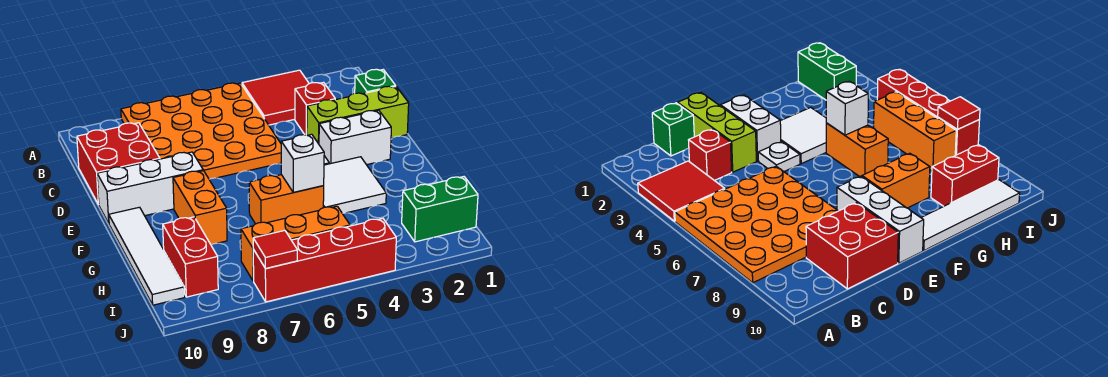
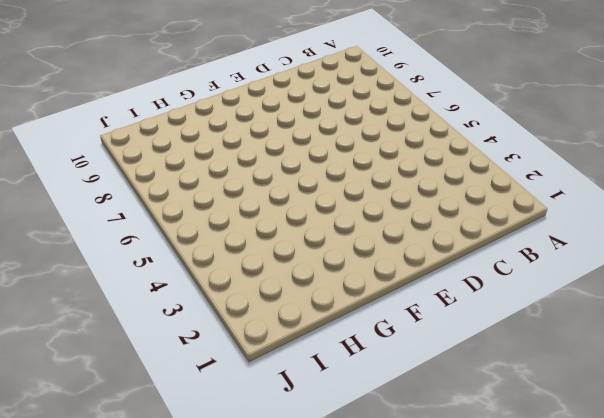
none -> red 2x2 tile [242,70,309,125]
none -> orange 4x4 plate [121,83,281,179]
none -> green 1x1 brick [355,69,395,94]

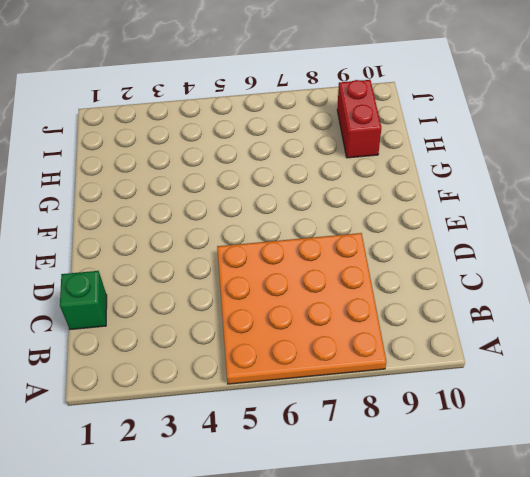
none -> red 2x2 tile [242,70,309,125]
none -> red 1x1 brick [295,82,335,135]
none -> red 2x2 brick [77,123,160,205]

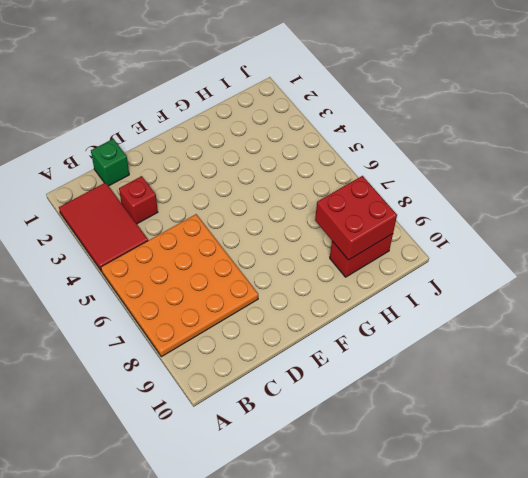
red 2x3 tile [59,182,148,271] -> red 2x2 tile [242,70,309,125]
red 2x2 brick [315,176,397,260] -> red 2x2 brick moved to [77,123,160,205]
none -> lime 1x3 brick [307,86,409,144]
none -> white 1x2 brick [319,110,391,165]
none -> white 1x1 plate [758,142,800,171]

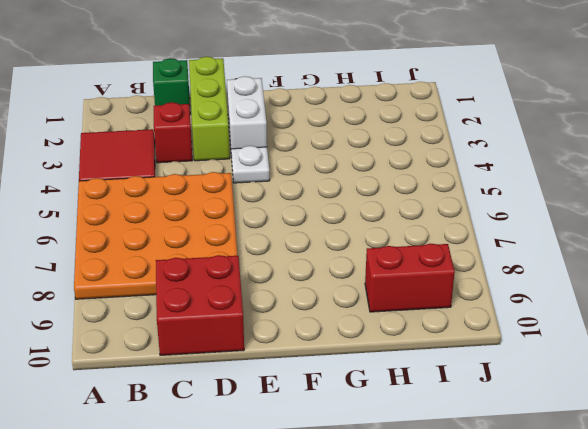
none -> white 1x3 brick [97,152,203,223]
none -> white 2x2 tile [323,157,386,213]
none -> orange 1x2 brick [173,170,227,245]

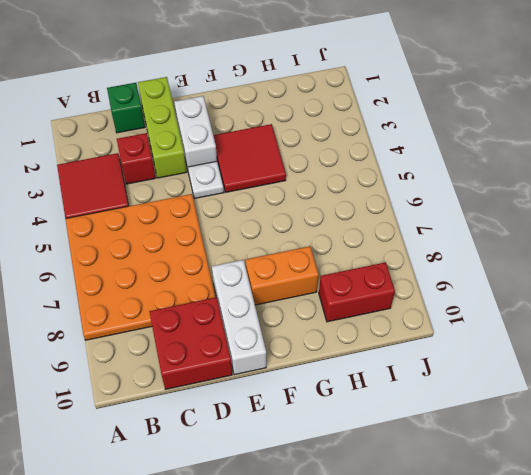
red 2x2 tile [213,124,286,192] -> white 2x2 tile [323,157,386,213]
none -> white 1x4 tile [109,207,185,305]
none -> orange 1x2 brick [249,175,324,224]
none -> green 1x2 brick [402,177,478,242]

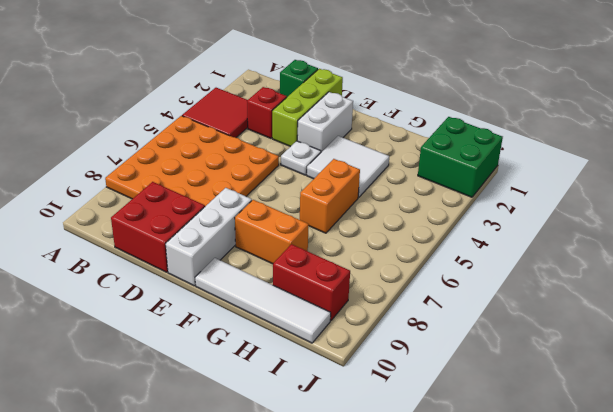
green 2x2 brick [418,117,503,197] -> green 1x2 brick [402,177,478,242]
none -> orange 1x3 brick [241,206,350,281]
none -> red 1x4 brick [253,218,396,302]
none -> white 1x1 brick [281,134,324,192]

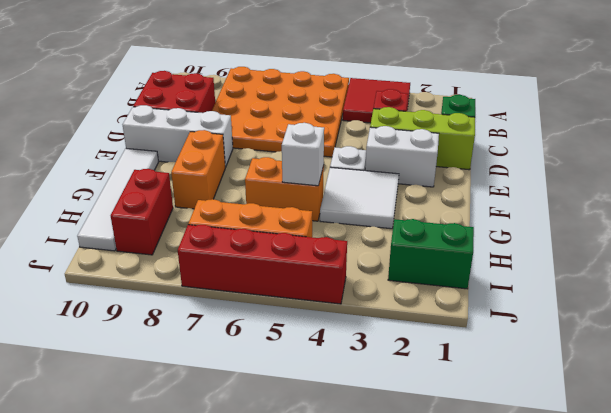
none -> red 1x1 tile [253,230,297,269]

